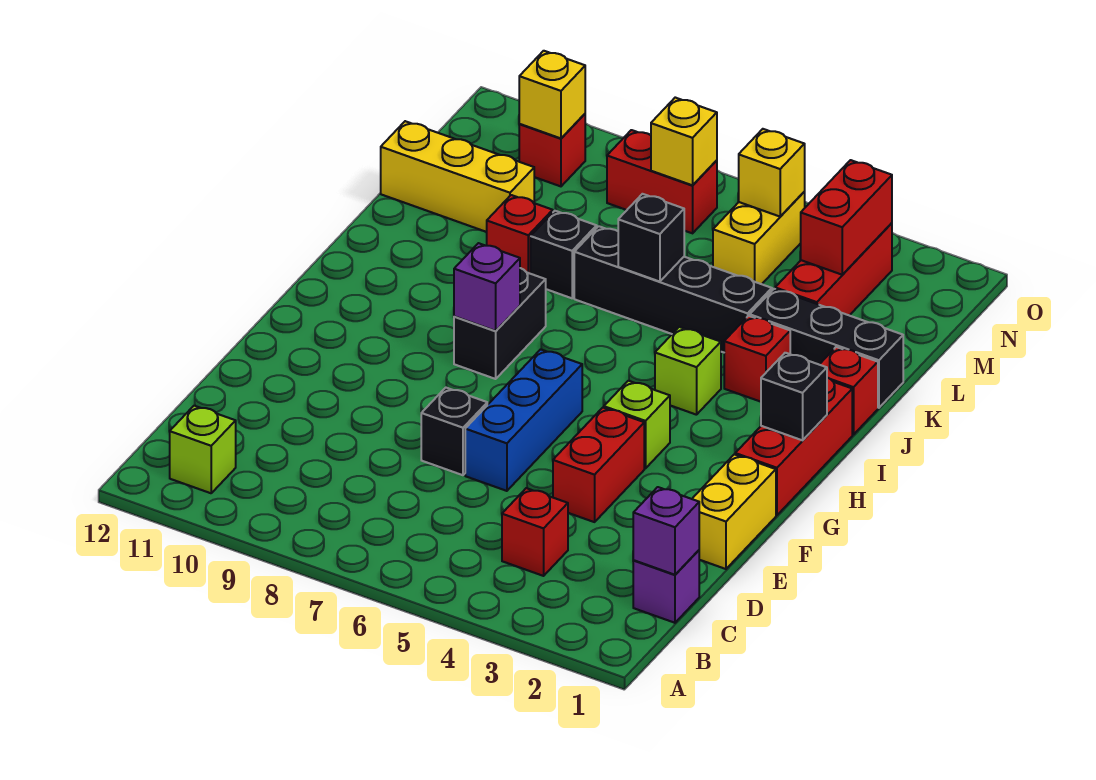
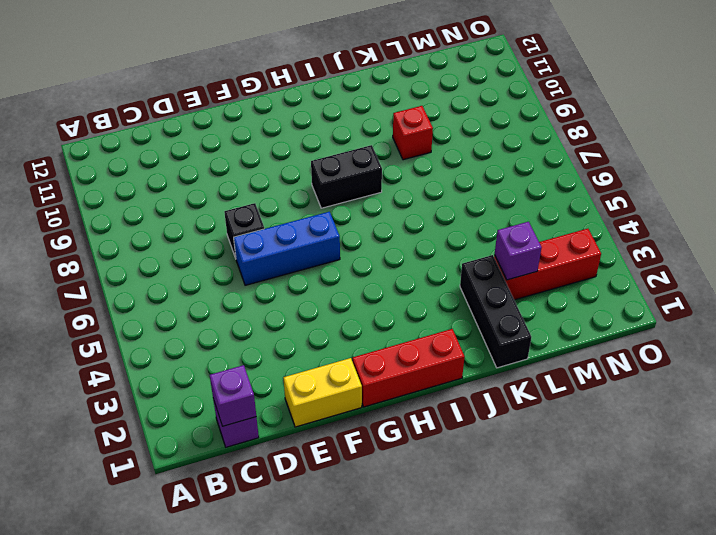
purple 1x1 brick [495,222,542,280] -> purple 1x1 brick moved to [454,243,520,331]
none -> lime 1x1 brick [170,406,236,493]
none -> red 1x1 brick [502,488,568,576]
none -> red 1x2 brick [553,408,644,522]
none -> lime 1x1 brick [604,381,670,468]

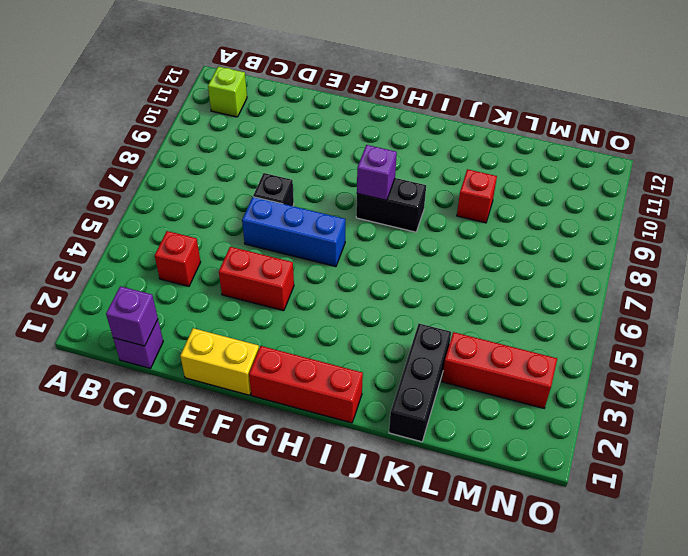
none -> lime 1x1 brick [604,381,670,468]
none -> lime 1x1 brick [655,327,721,415]
none -> red 1x1 brick [819,347,878,435]
none -> red 1x1 brick [724,316,790,402]

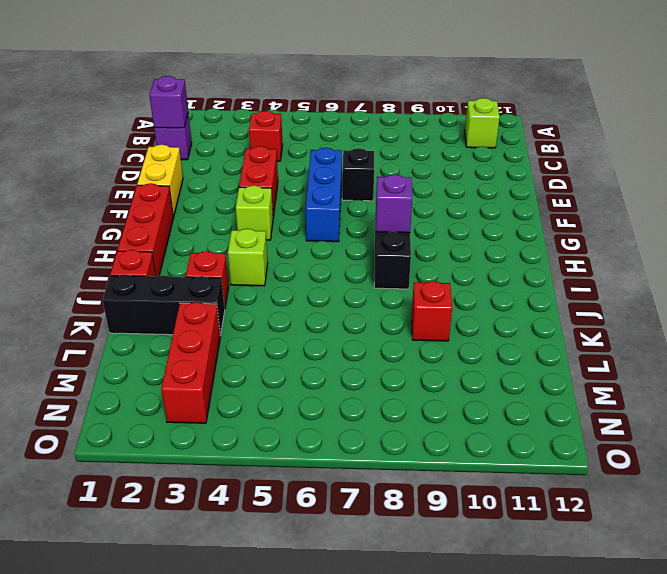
none -> black 1x4 brick [574,226,772,352]
none -> black 1x1 brick [531,211,597,298]
none -> yellow 1x3 brick [381,121,534,232]
none -> yellow 1x2 brick [713,192,805,284]

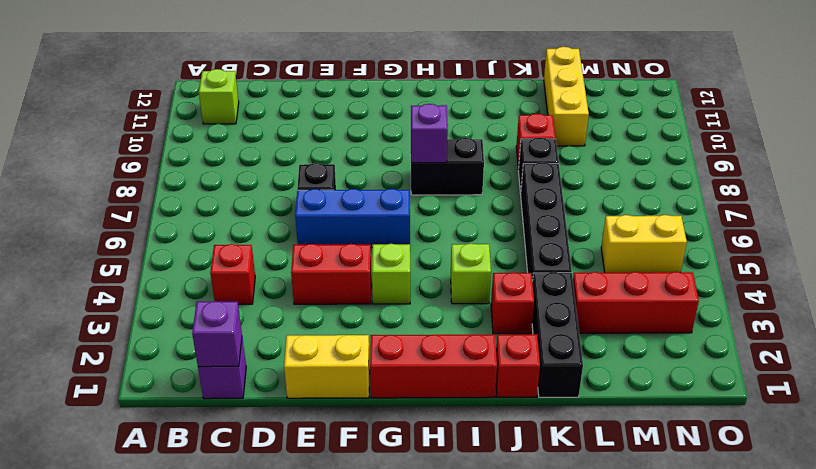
none -> red 1x2 brick [607,130,717,233]
none -> red 1x1 brick [519,114,585,186]
none -> black 1x1 brick [761,353,827,440]
none -> black 1x1 brick [618,194,684,282]

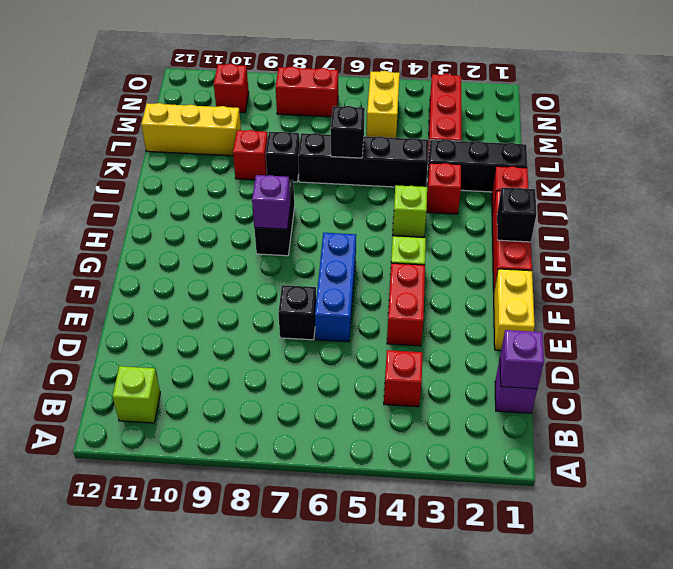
none -> red 1x2 brick [801,160,892,275]
none -> yellow 1x1 brick [739,129,805,216]
none -> yellow 1x1 brick [651,98,717,185]
none -> yellow 1x1 brick [519,51,585,138]

